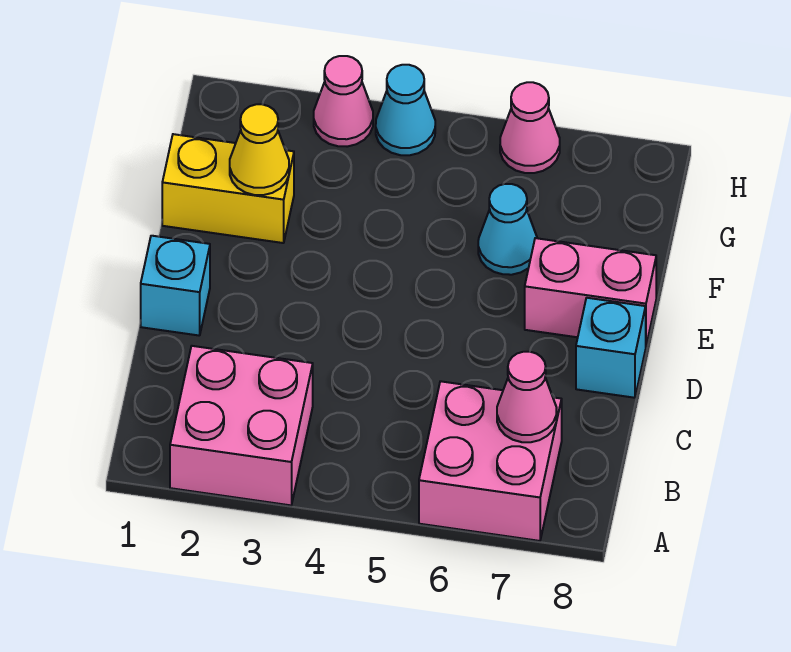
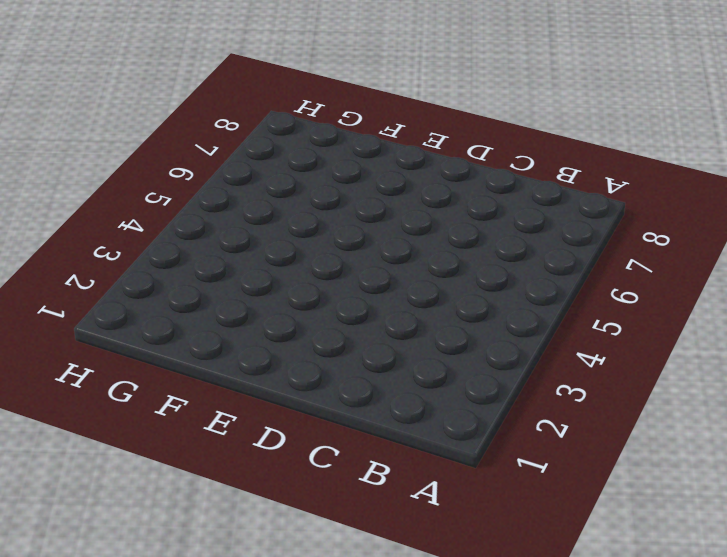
none -> pink 2x2 brick [170,346,313,505]
none -> pink 2x2 brick [419,381,562,541]
none -> cyan 1x1 brick [141,236,210,336]

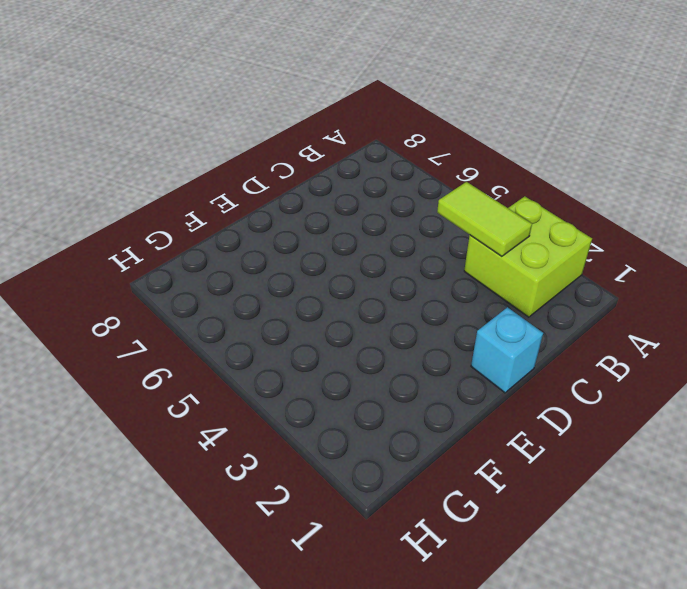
lime 2x2 brick [464,196,592,317] -> pink 2x2 brick [170,346,313,505]
lime 1x2 tile [437,182,532,256] -> none
none -> pink 2x2 brick [419,381,562,541]
none -> cyan 1x1 brick [576,298,646,398]
none -> pink 1x2 brick [525,238,656,345]

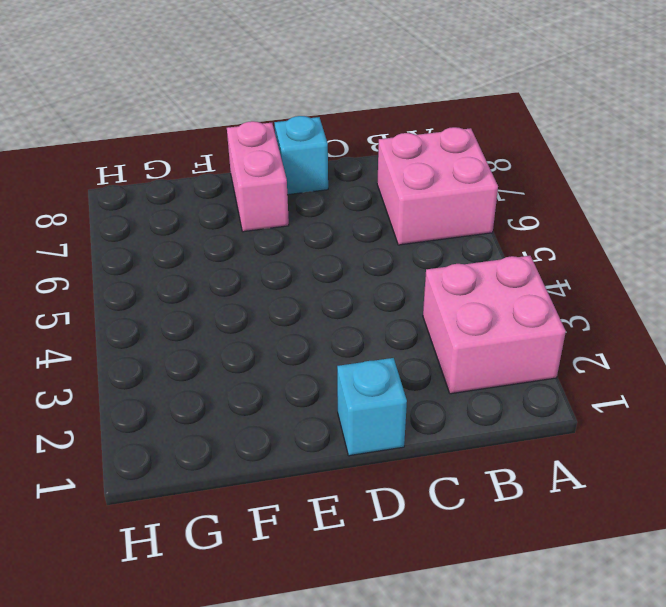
none -> yellow 1x2 brick [162,134,294,243]
none -> cyan 1x1 cone [478,184,537,275]
none -> pink 1x1 cone [314,56,373,147]

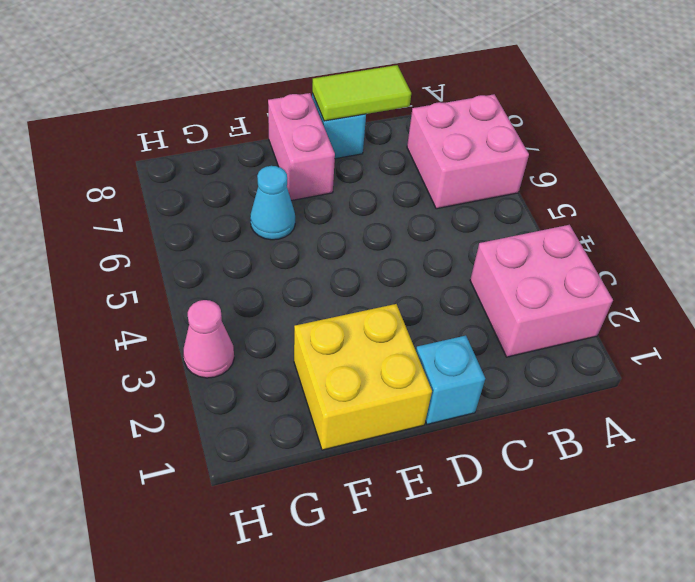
lime 1x2 tile [312,65,411,121] -> none
yellow 2x2 brick [294,304,432,450] -> yellow 1x2 brick [162,134,294,243]
none -> cyan 1x1 cone [376,65,435,155]
none -> pink 1x1 cone [500,82,560,173]
none -> pink 1x1 cone [497,352,557,442]

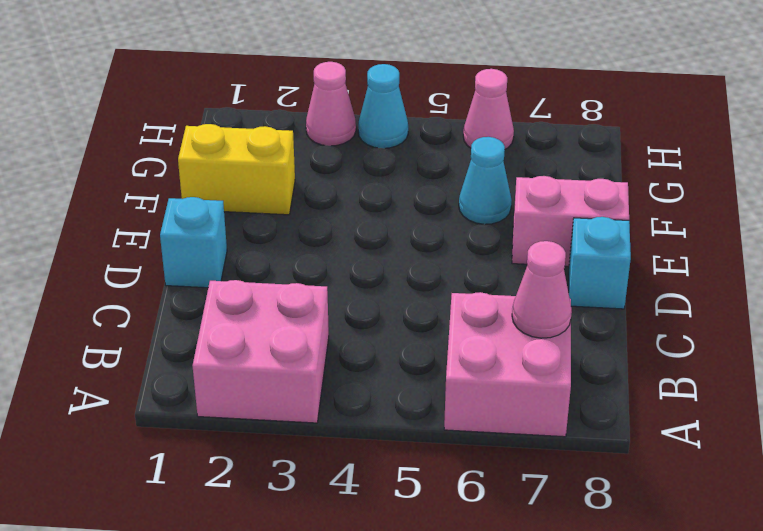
none -> yellow 1x1 cone [230,104,289,195]

